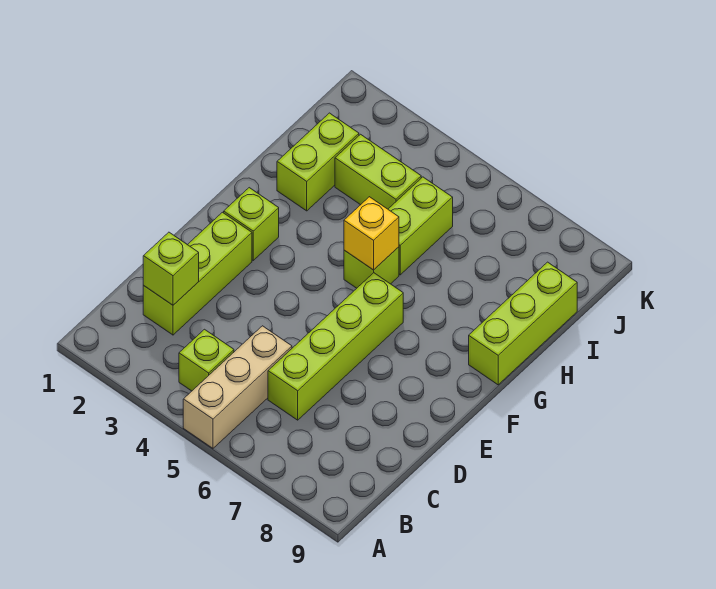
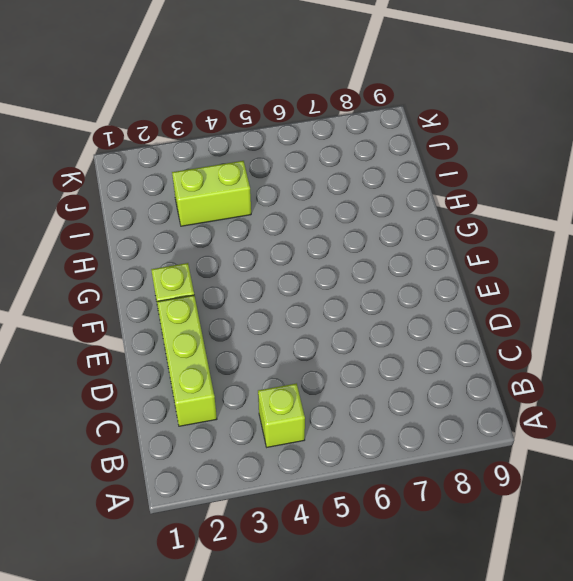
none -> tan 1x3 brick [183,326,292,448]
none -> lime 1x4 brick [268,273,403,420]
none -> lime 1x1 brick [344,247,399,288]

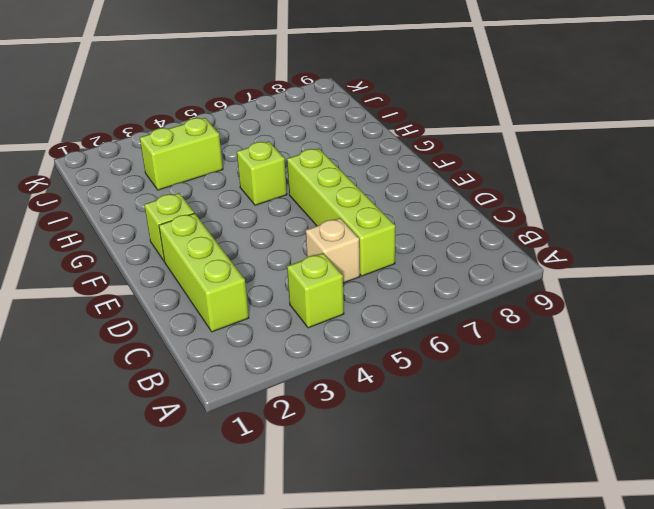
tan 1x1 brick [306,218,360,283] -> tan 1x3 brick [183,326,292,448]
none -> lime 1x3 brick [469,262,577,385]
none -> lime 1x2 brick [277,113,359,211]
none -> lime 1x2 brick [388,177,453,275]

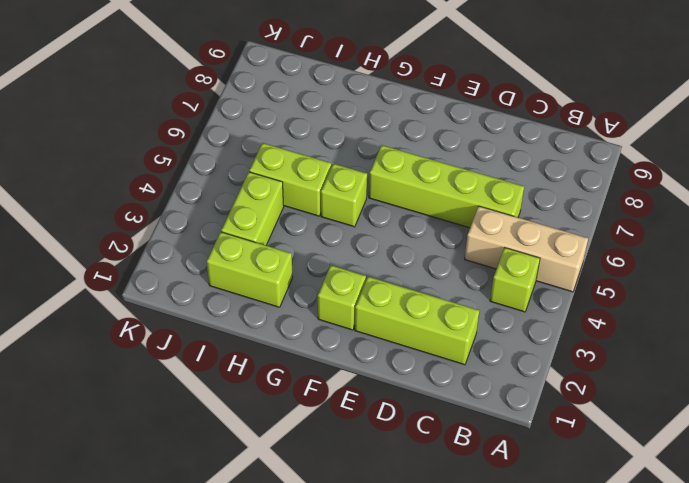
none -> lime 1x3 brick [469,262,577,385]
none -> lime 1x1 brick [143,232,199,305]
none -> yellow 1x1 brick [344,197,399,270]

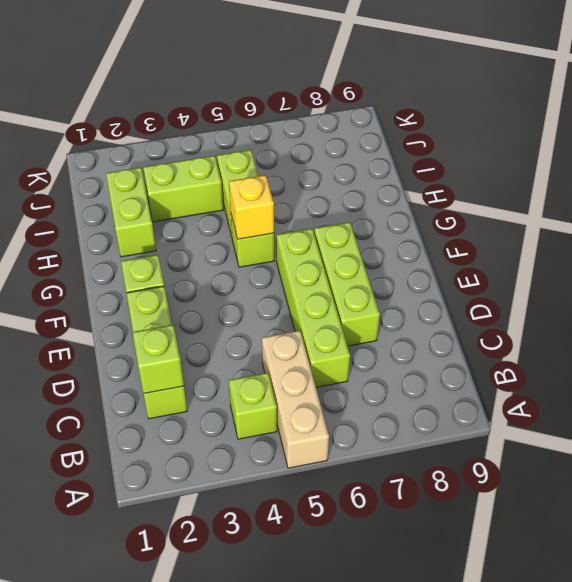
lime 1x3 brick [314,222,380,346] -> lime 1x3 brick moved to [469,262,577,385]

